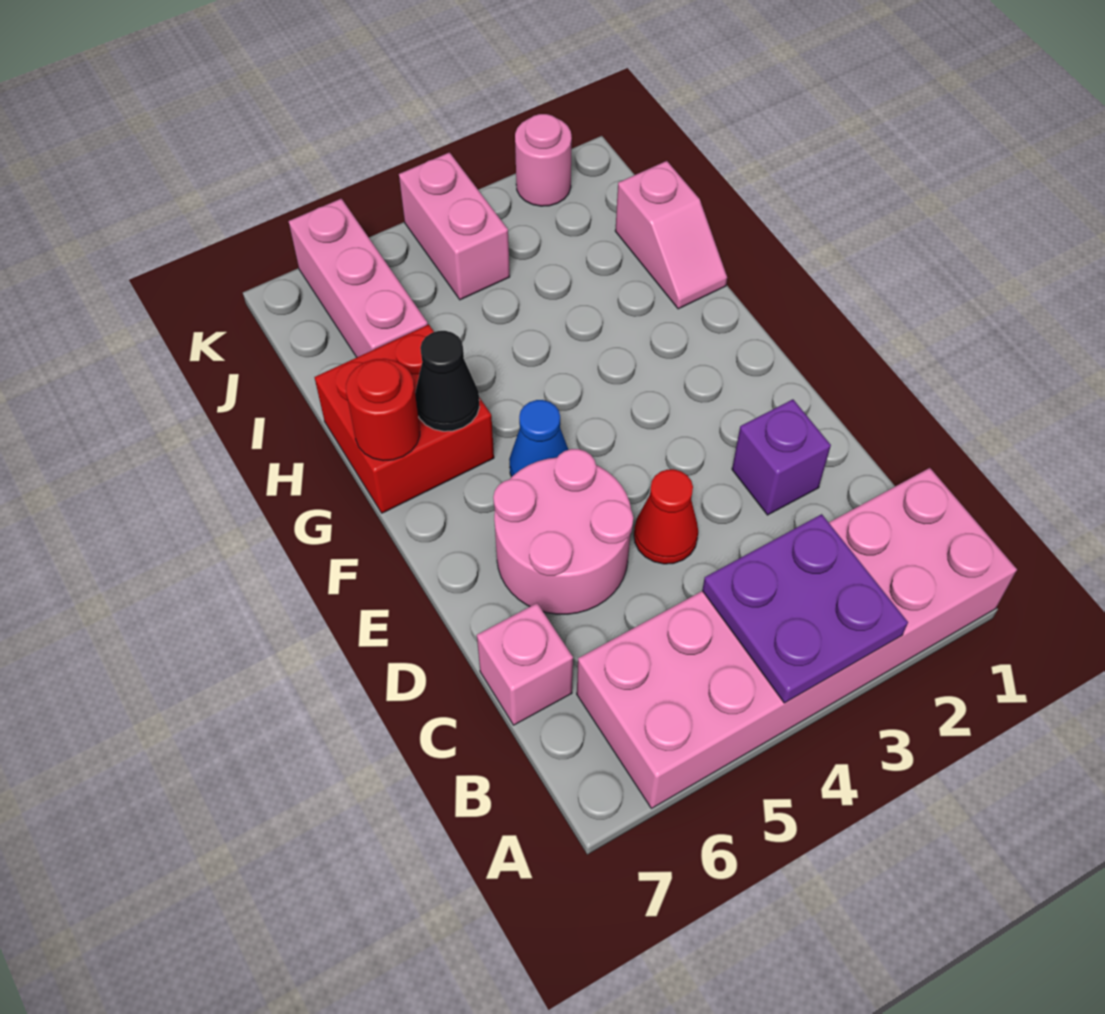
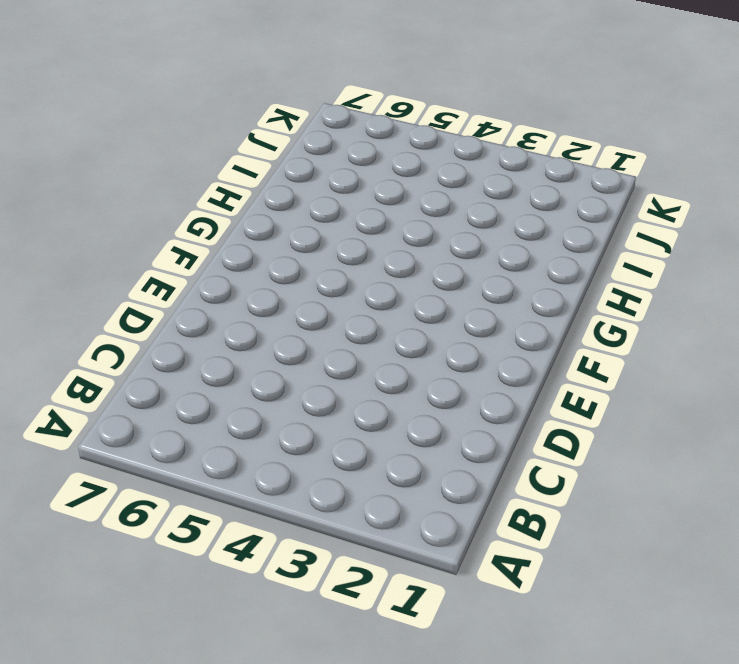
none -> pink 2x6 brick [577,468,1017,808]
none -> pink 1x1 brick [477,603,573,725]
none -> purple 1x1 brick [732,399,831,515]

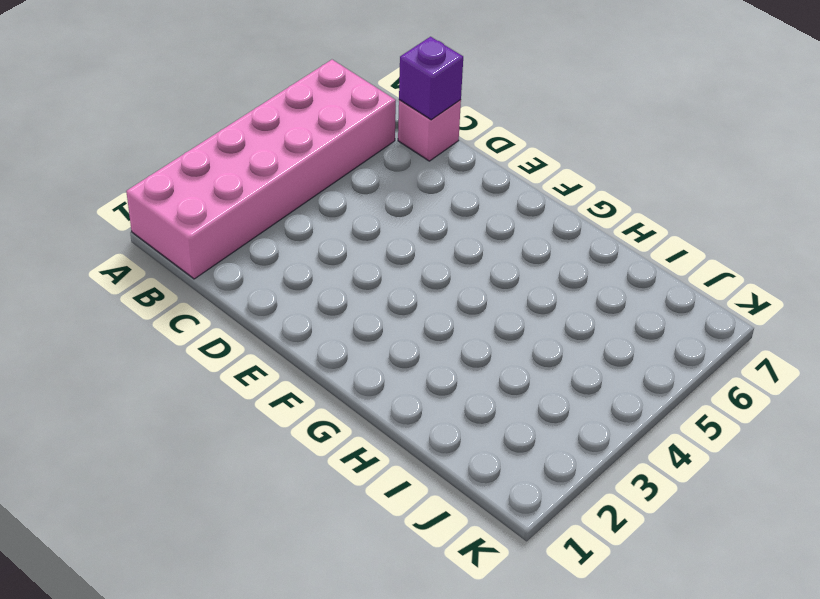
purple 1x1 brick [399,37,463,120] -> purple 1x1 brick moved to [732,399,831,515]
none -> red 1x1 cone [634,469,698,564]
none -> pink 2x2 round brick [493,449,633,614]
none -> blue 1x1 cone [509,400,568,477]

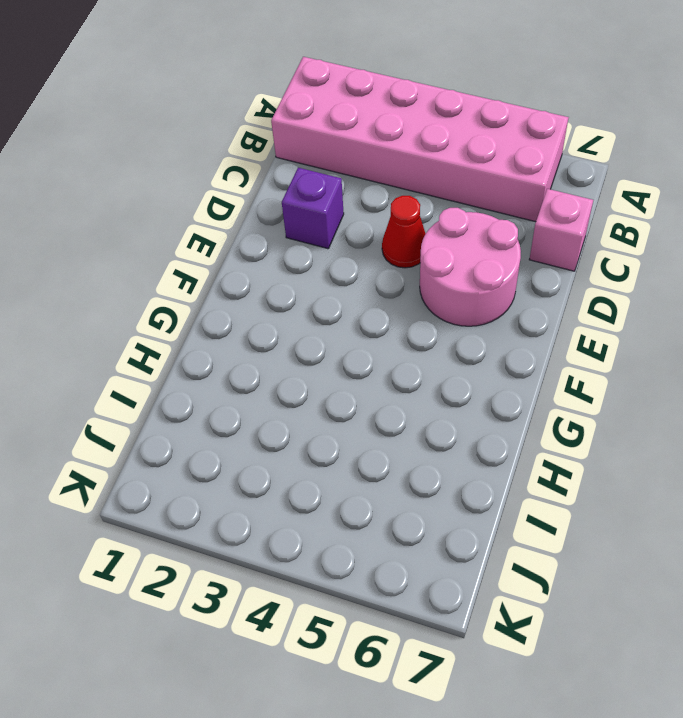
none -> blue 1x1 cone [509,400,568,477]
none -> red 2x2 brick [315,325,494,513]
none -> pink 1x2 slope [615,161,727,309]

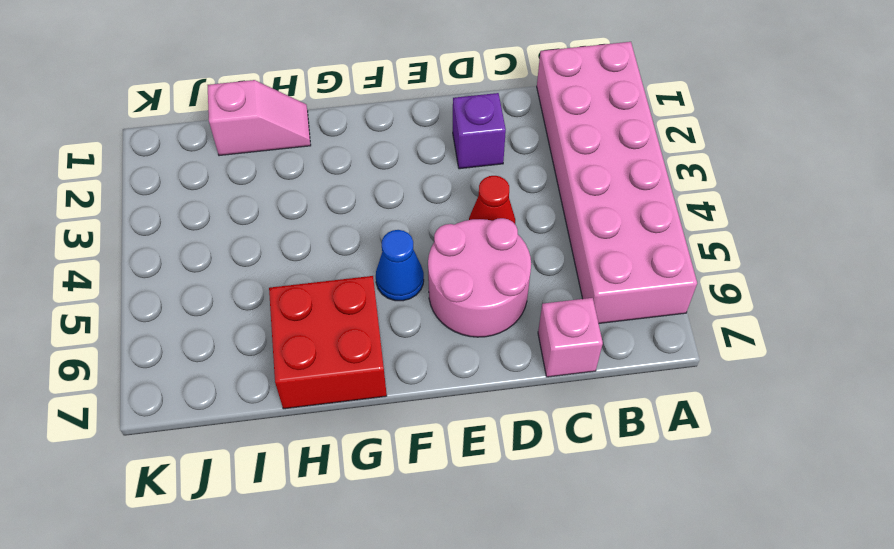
none -> pink 1x3 brick [289,199,428,357]
none -> pink 1x2 brick [399,152,510,300]
none -> pink 1x1 round brick [515,114,572,206]

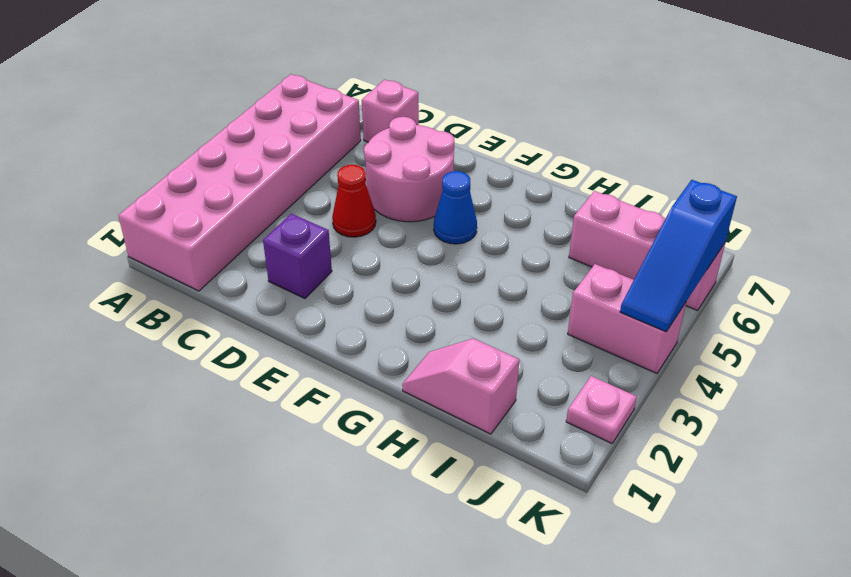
pink 1x1 plate [566,376,637,443] -> pink 1x1 round brick [515,114,572,206]
blue 1x3 slope [620,180,737,332] -> none
none -> red 2x2 brick [315,325,494,513]
none -> purple 2x2 plate [702,514,908,703]
none -> black 1x1 cone [415,331,479,431]

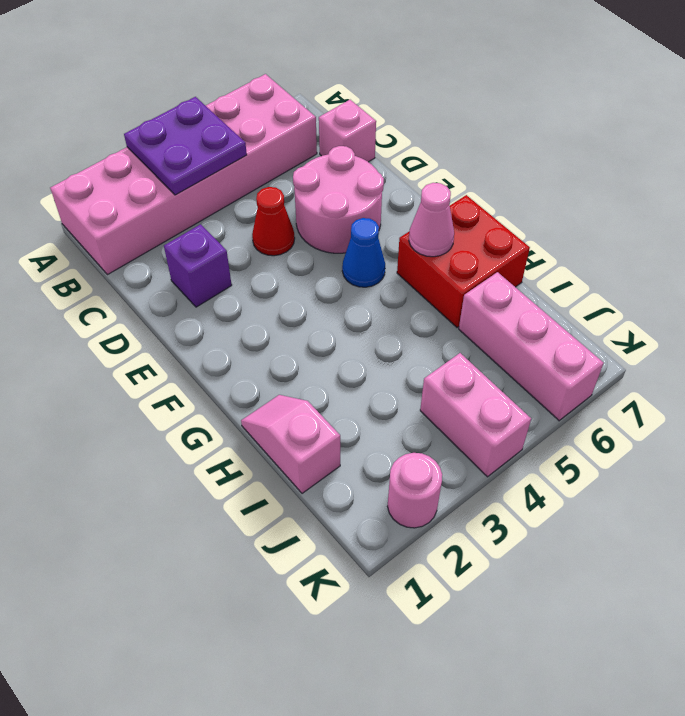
pink 1x1 cone [409,183,454,257] -> black 1x1 cone [415,331,479,431]
none -> red 1x1 round brick [346,359,420,461]

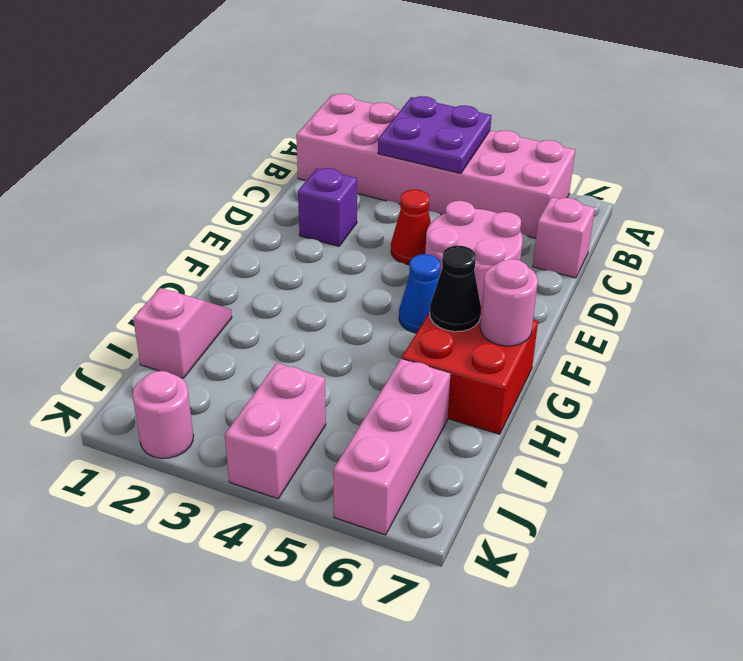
pink 1x1 round brick [480,259,538,346] -> red 1x1 round brick [346,359,420,461]

